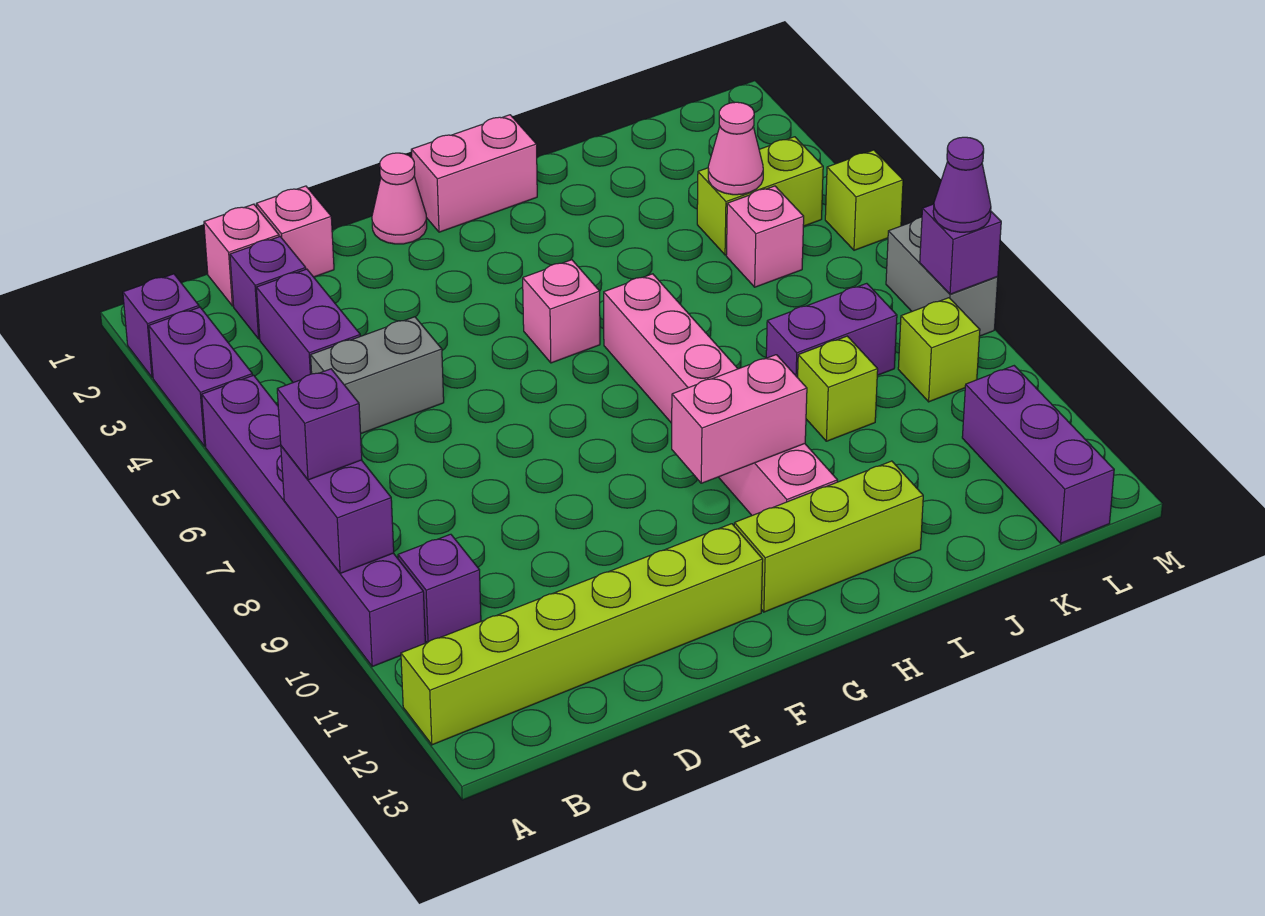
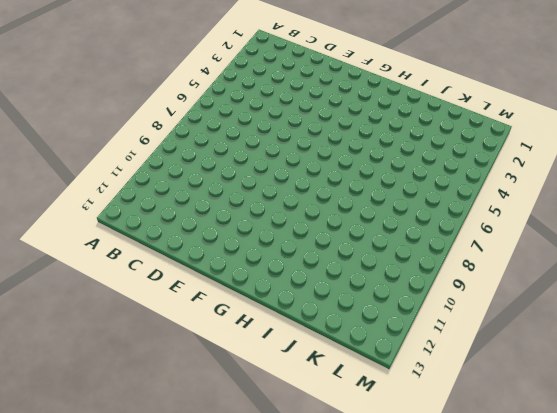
none -> purple 1x1 brick [123,274,199,377]
none -> purple 1x2 brick [149,307,253,446]
none -> purple 1x6 brick [202,375,425,666]

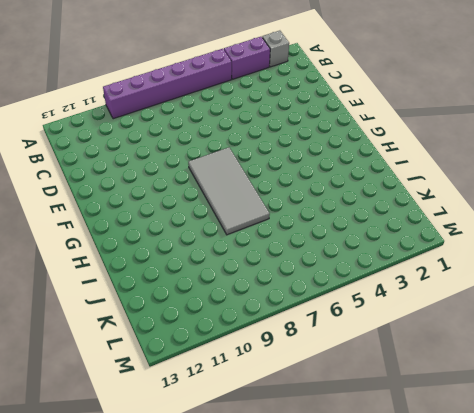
grey 1x1 brick [262,31,289,67] -> purple 1x1 brick [123,274,199,377]
grey 2x4 tile [188,147,270,235] -> pink 1x6 brick [604,274,837,515]
none -> lime 1x6 brick [401,524,763,745]
none -> purple 1x1 brick [398,534,481,643]
none -> pink 1x1 brick [204,204,279,306]

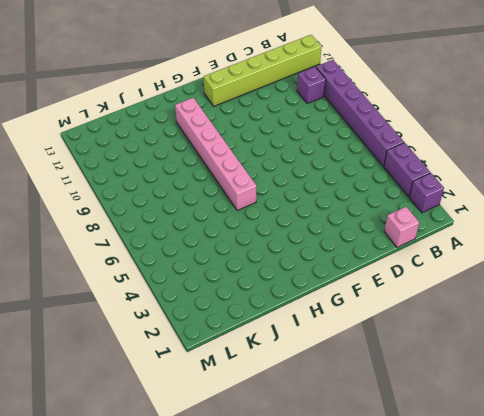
none -> purple 1x1 brick [230,237,306,339]
none -> purple 1x2 brick [256,269,360,383]
none -> grey 1x2 brick [311,317,444,433]

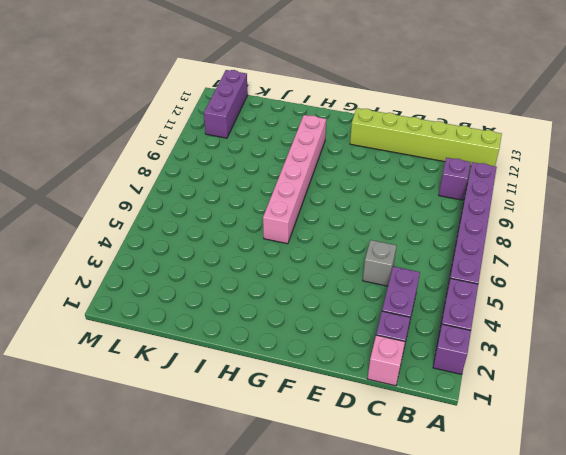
grey 1x1 brick [363,240,397,286] -> grey 1x2 brick [311,317,444,433]
none -> pink 1x1 brick [257,186,334,277]
none -> pink 1x1 cone [372,153,427,244]
none -> pink 1x2 brick [411,115,537,232]

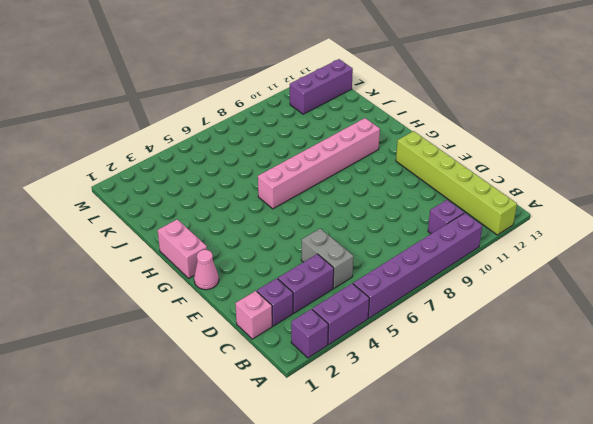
none -> pink 1x1 brick [257,186,334,277]
none -> pink 1x1 brick [523,260,600,363]
none -> lime 1x3 brick [734,461,923,612]

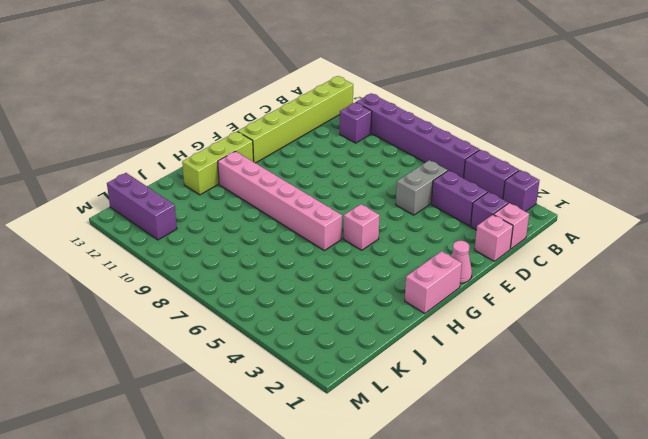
none -> purple 1x2 brick [766,283,897,378]
none -> lime 1x1 brick [798,336,878,441]
none -> lime 1x2 brick [697,137,823,255]

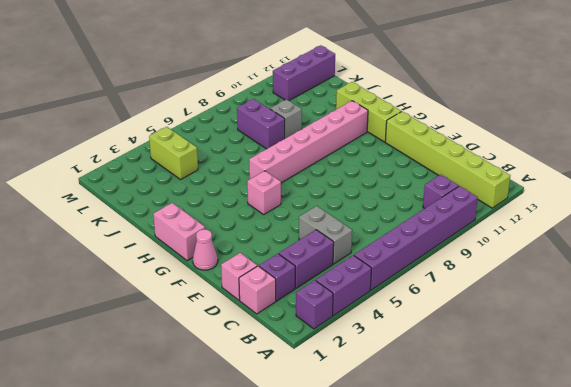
grey 1x1 brick [270,99,302,138] -> lime 1x1 brick [798,336,878,441]
none -> pink 1x1 brick [726,186,804,287]
none -> lime 1x1 brick [898,298,980,402]
none -> lime 1x1 brick [825,150,903,250]

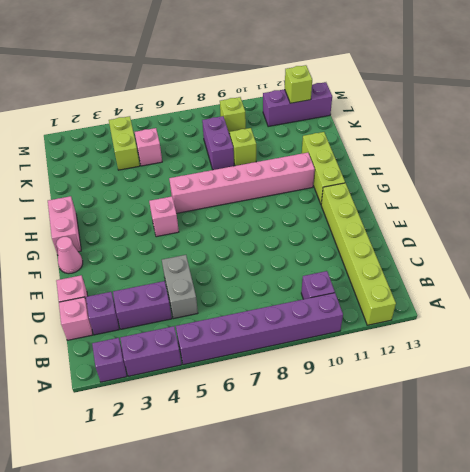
lime 1x1 brick [285,65,312,103] -> lime 1x1 brick moved to [825,150,903,250]
none -> grey 1x2 brick [886,217,998,336]
none -> purple 1x2 brick [281,446,394,573]
none -> pink 1x2 brick [672,355,807,483]

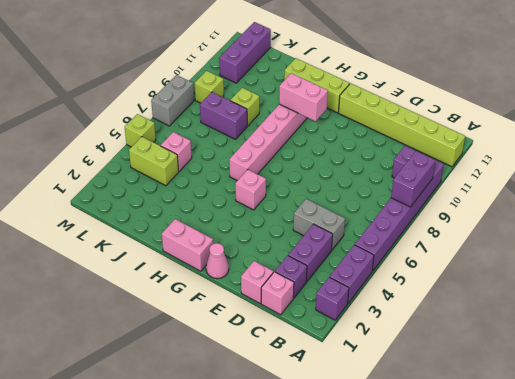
none -> pink 1x1 cone [708,102,763,195]
none -> purple 1x1 brick [920,204,1001,294]
none -> purple 1x1 brick [277,369,362,480]

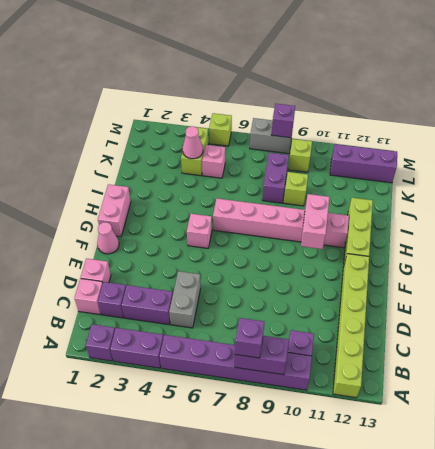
none -> purple 1x1 cone [933,137,991,232]

